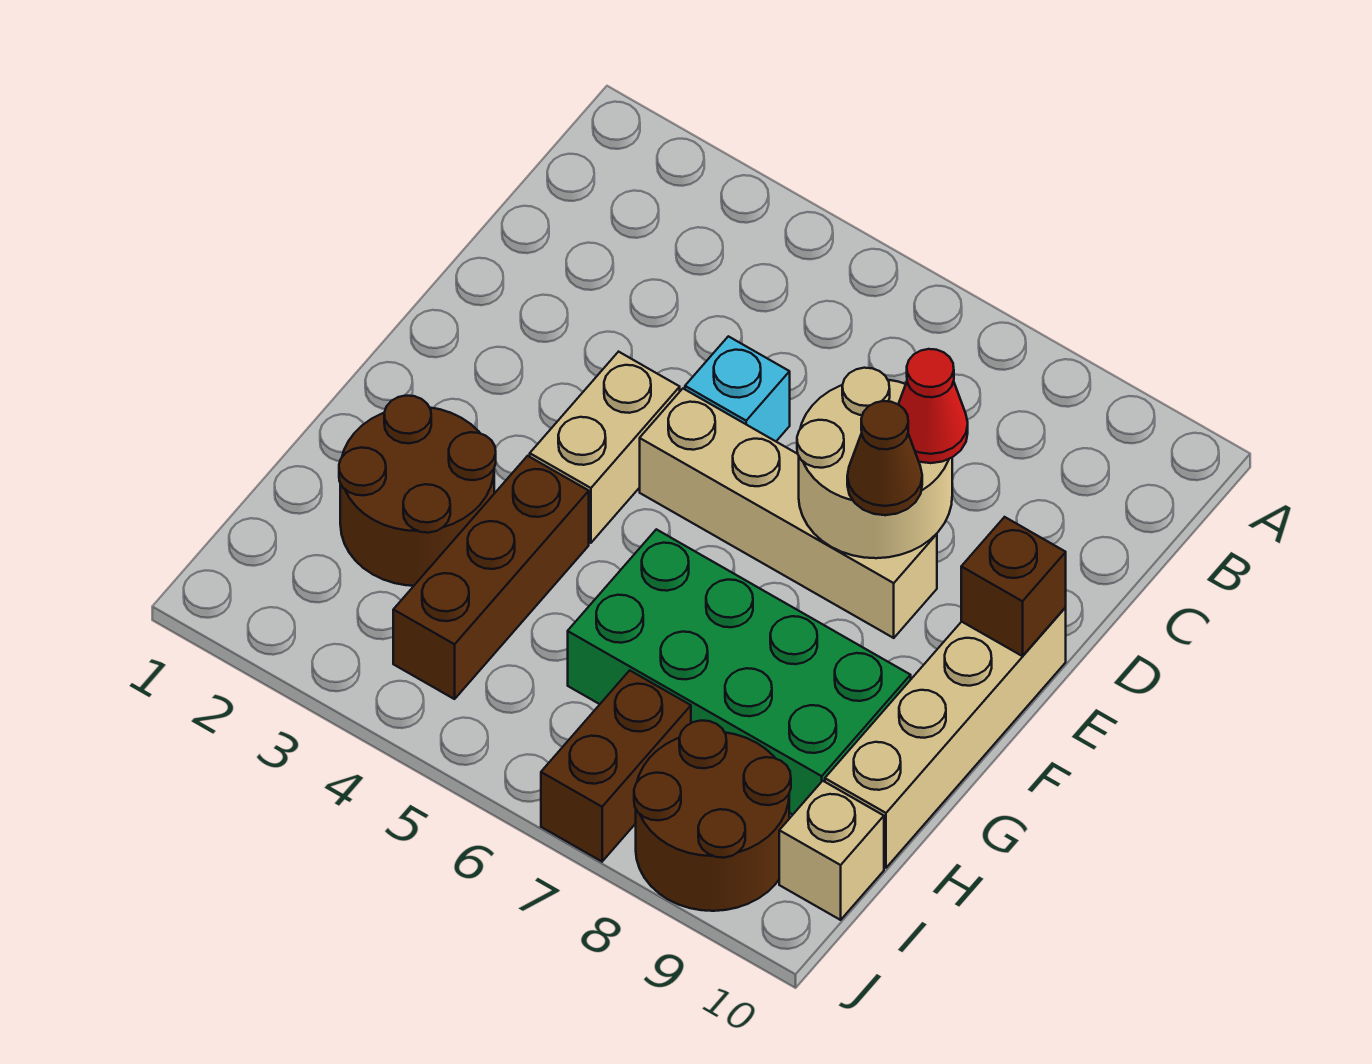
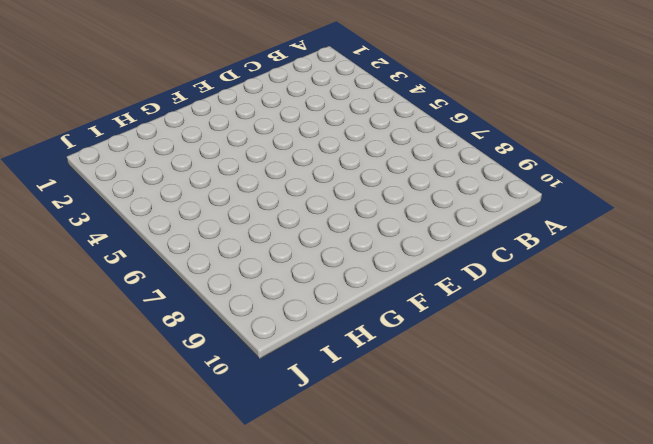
none -> cyan 1x1 brick [685,336,790,441]
none -> tan 1x2 brick [530,352,680,543]
none -> tan 1x4 brick [640,389,937,638]

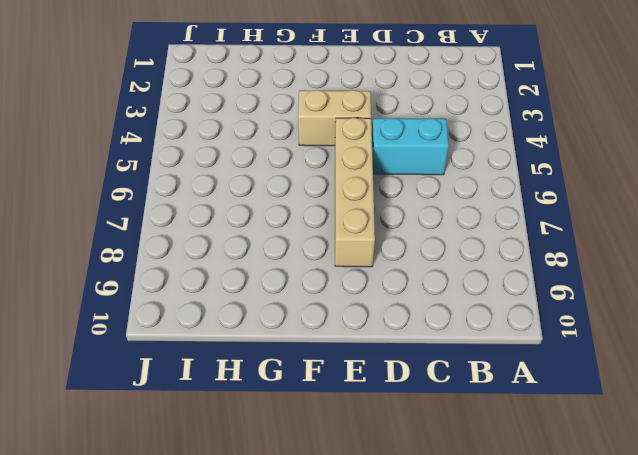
cyan 1x2 brick [372,118,449,175] -> cyan 1x1 brick [685,336,790,441]
none -> tan 1x4 brick [825,608,1066,868]
none -> brown 2x2 round brick [339,396,496,586]
none -> brown 1x3 brick [393,456,589,699]

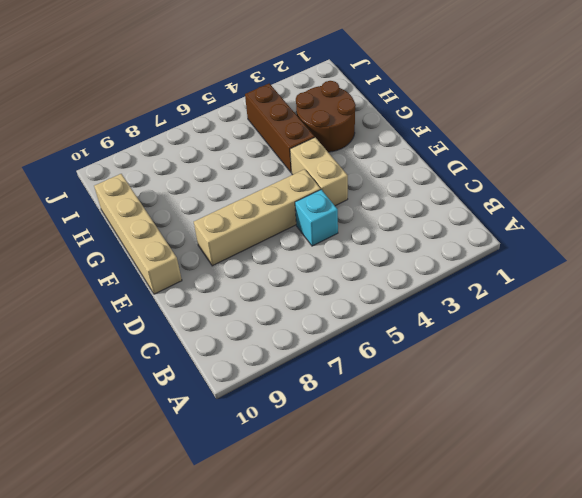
none -> green 2x4 brick [568,529,911,815]
none -> brown 1x2 brick [541,670,691,861]
none -> brown 2x2 round brick [634,720,791,911]

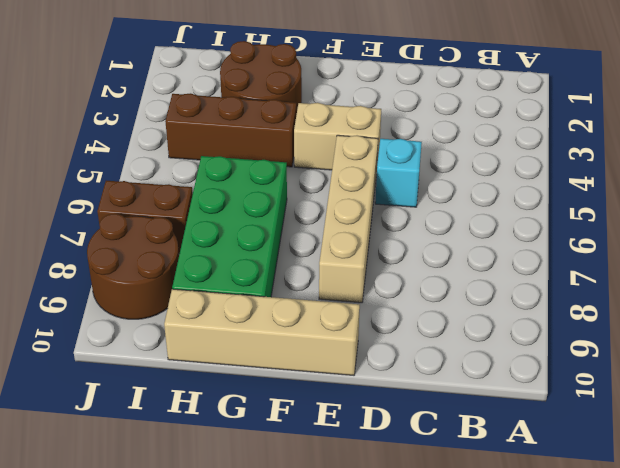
none -> tan 1x1 brick [779,781,884,920]
none -> tan 2x2 round brick [797,368,952,558]
none -> brown 1x1 brick [961,517,1066,656]

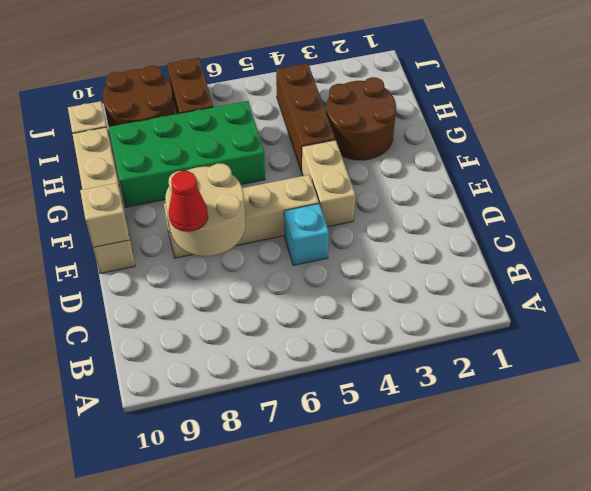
tan 1x1 brick [80,183,130,247] -> brown 1x1 brick [961,517,1066,656]
none -> brown 1x1 cone [847,401,922,515]

